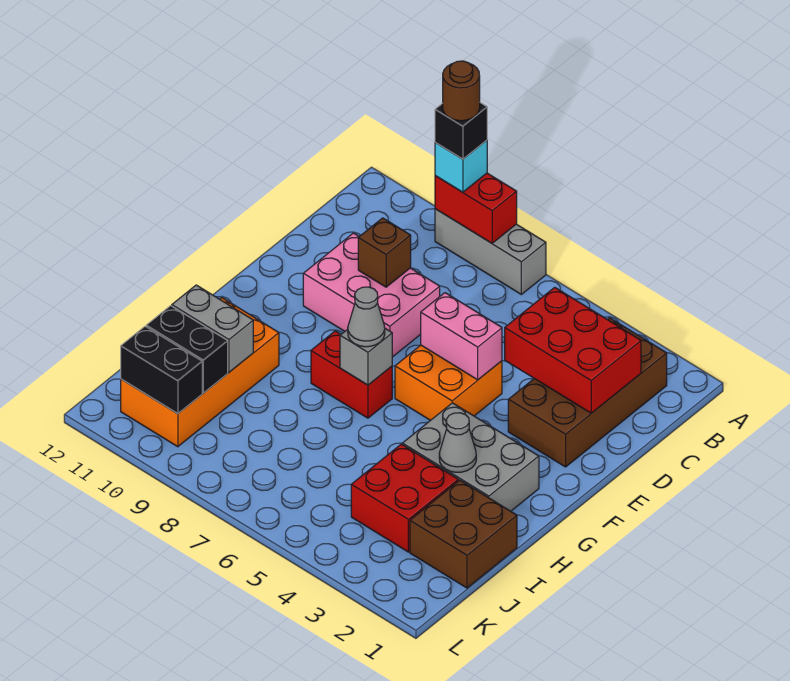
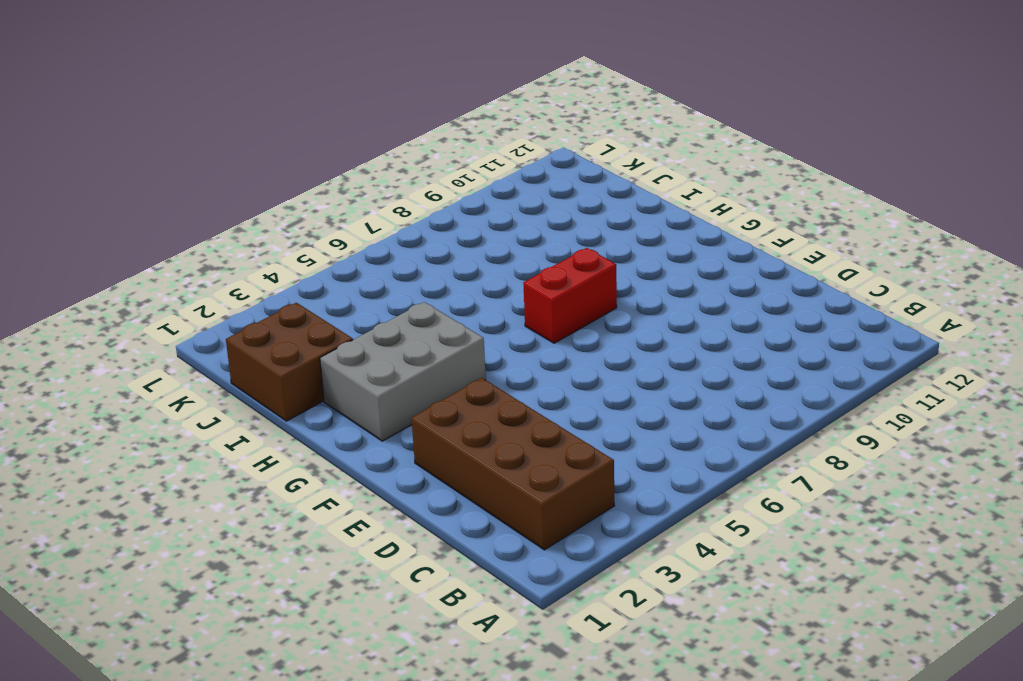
none -> grey 1x3 brick [435,209,546,294]
none -> pink 2x3 brick [303,233,440,357]
none -> orange 2x2 brick [395,345,502,420]

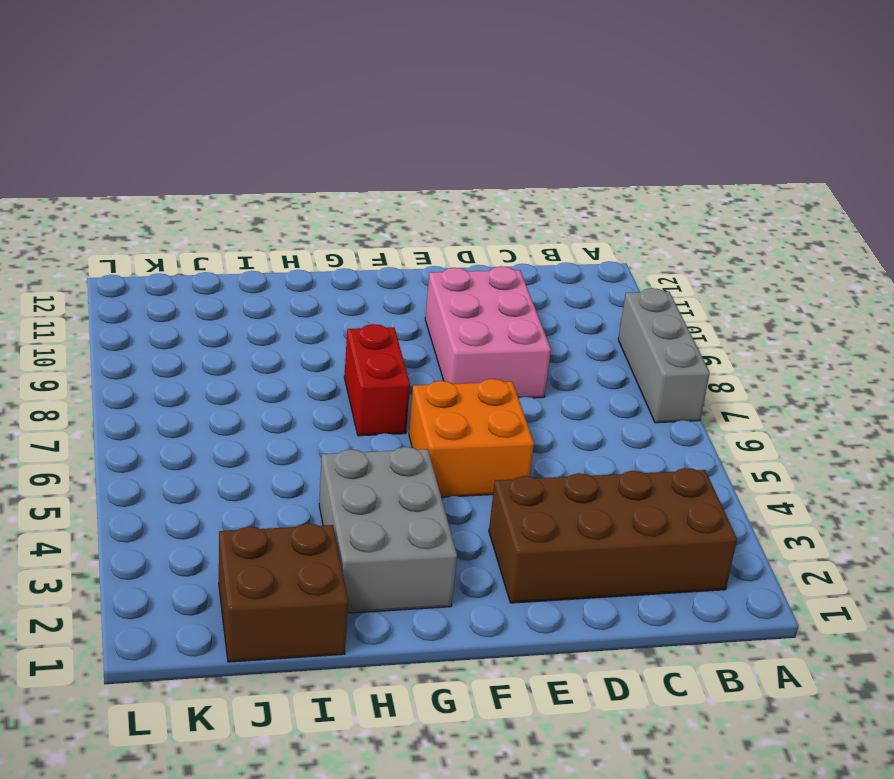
none -> orange 2x4 brick [121,298,279,447]
none -> red 2x2 brick [351,444,458,552]
none -> red 1x2 brick [435,173,517,243]

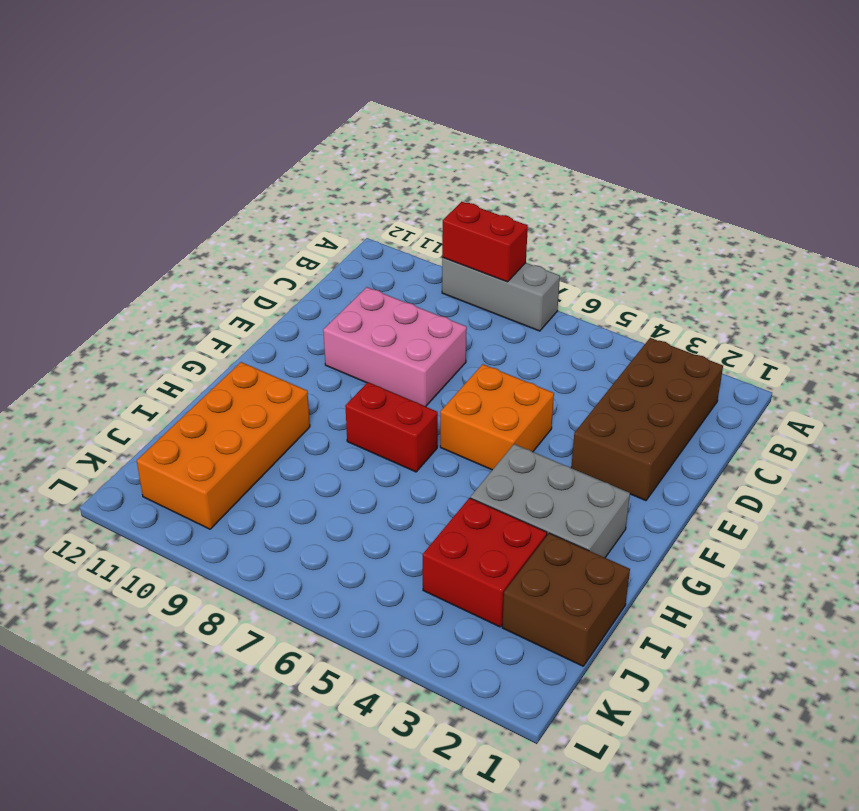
none -> red 2x3 brick [505,287,641,413]
none -> brown 1x1 brick [358,218,411,287]
none -> pink 1x2 brick [421,293,502,380]

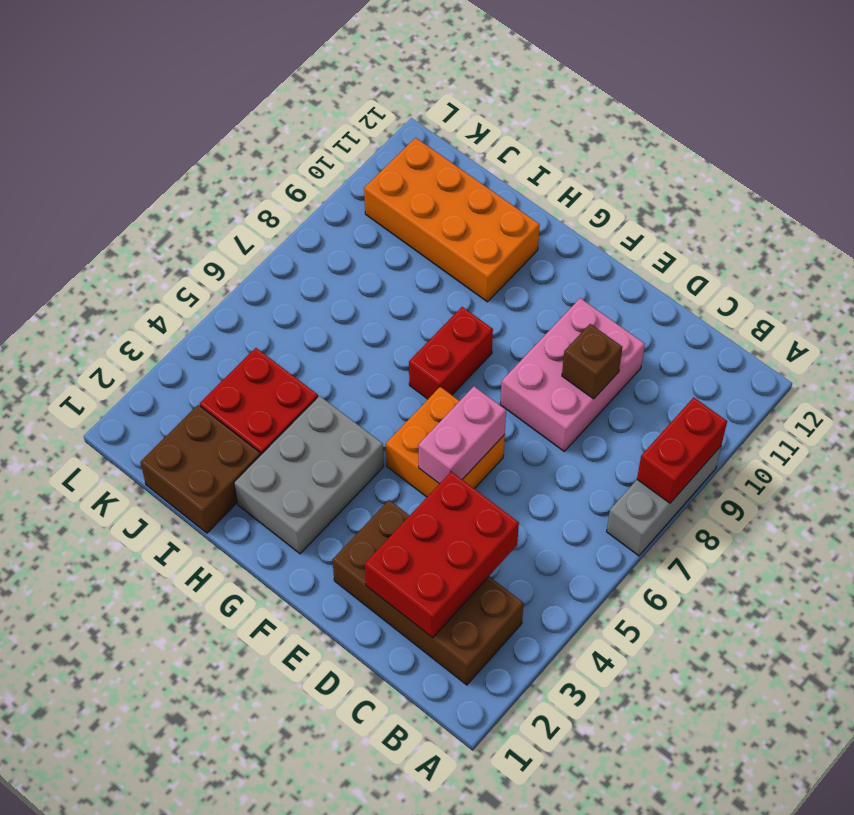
none -> grey 1x1 brick [340,329,392,385]
none -> grey 1x1 cone [439,413,476,472]
none -> grey 1x2 brick [172,285,253,372]

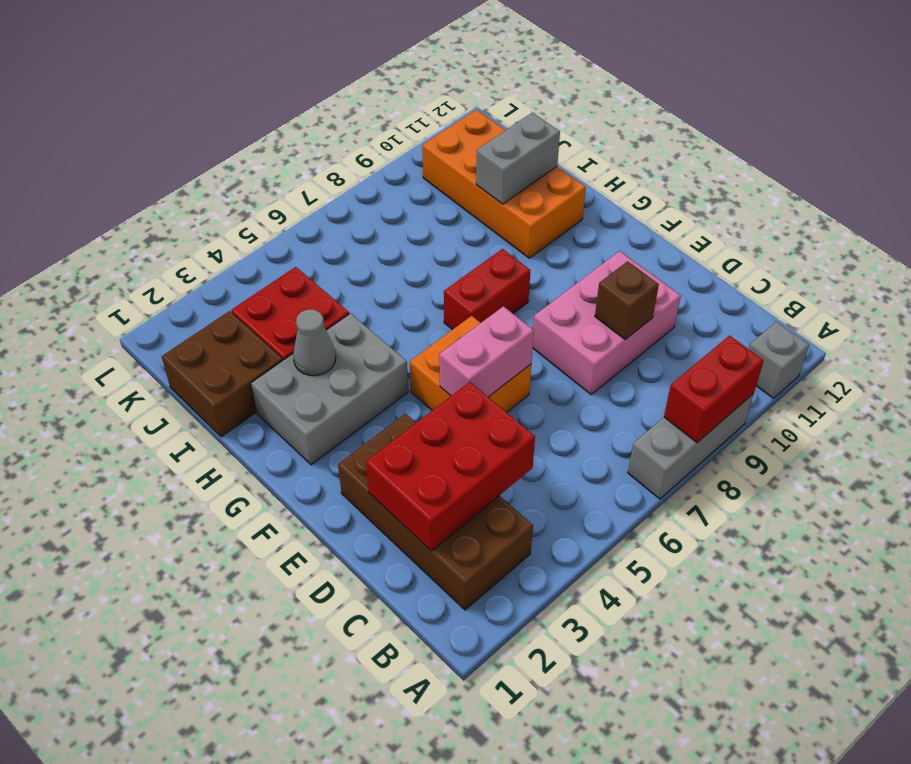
grey 1x1 brick [749,322,809,398] -> grey 1x1 brick moved to [340,329,392,385]
none -> black 1x2 brick [146,306,228,393]
none -> black 1x2 brick [121,326,202,414]
none -> cyan 1x1 brick [435,140,487,192]

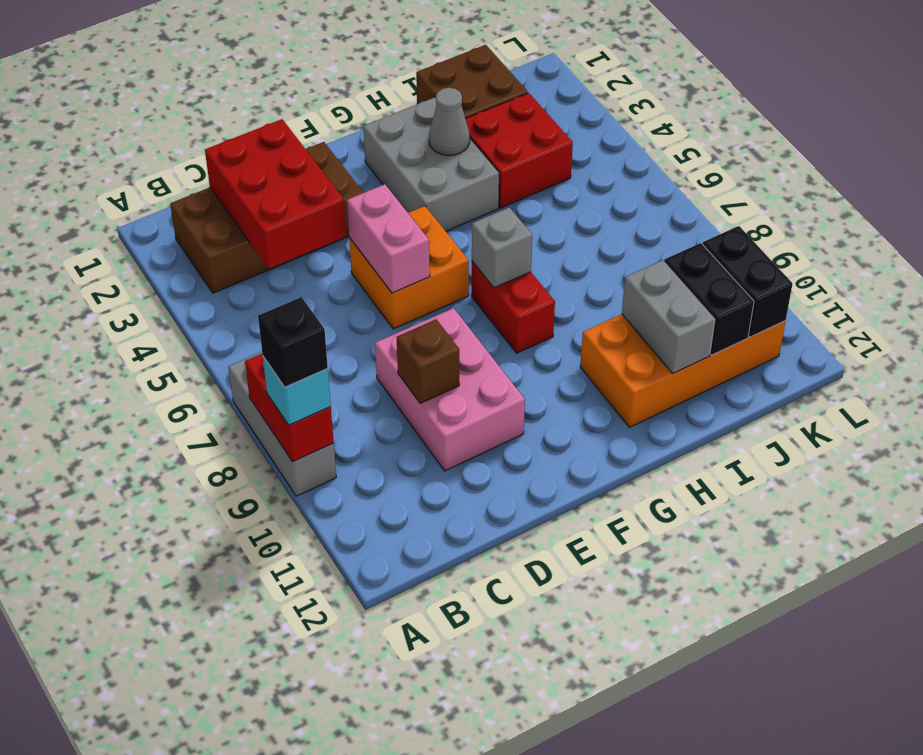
none -> grey 1x1 cone [348,287,385,347]
none -> brown 1x1 round brick [443,61,480,121]

